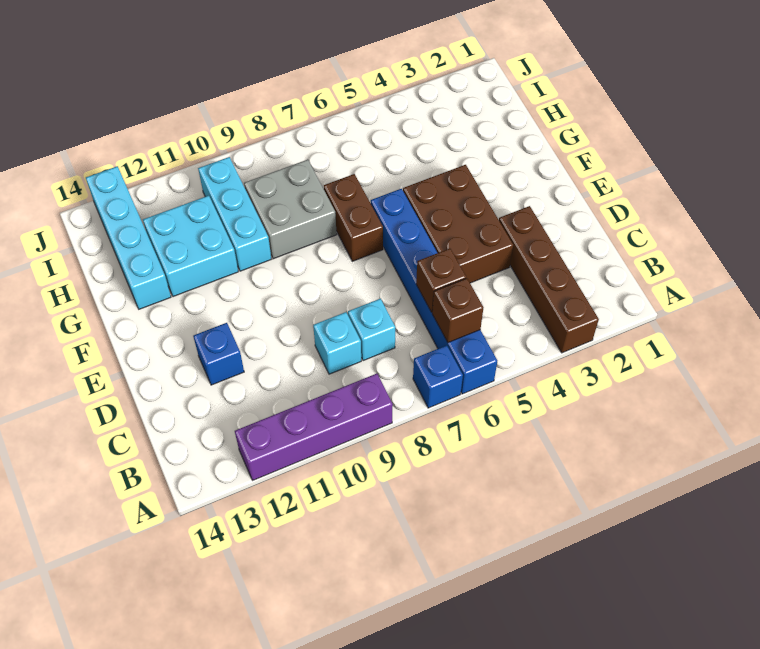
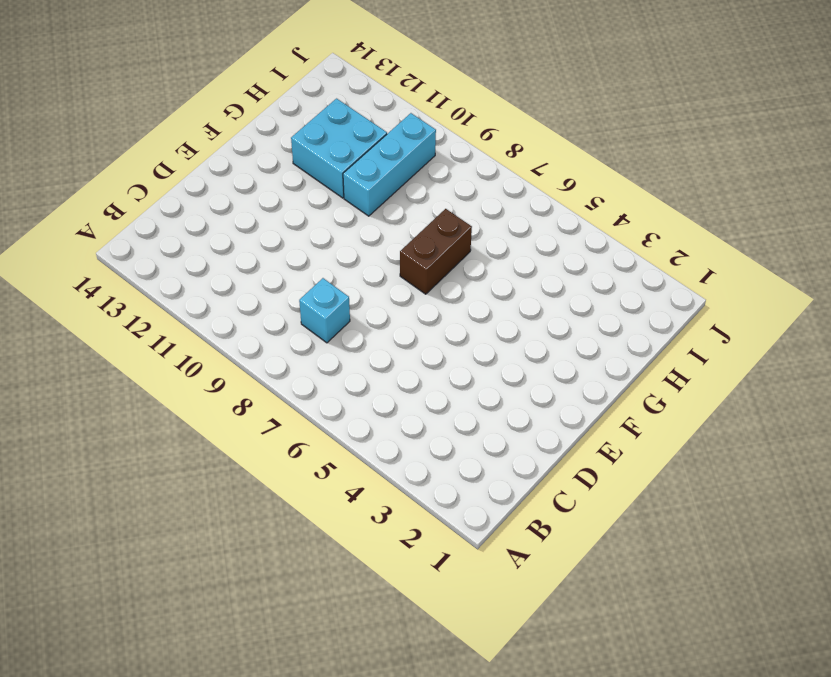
none -> brown 1x4 brick [499,206,599,353]
none -> blue 1x6 brick [371,189,497,394]
none -> blue 1x1 brick [413,345,463,408]

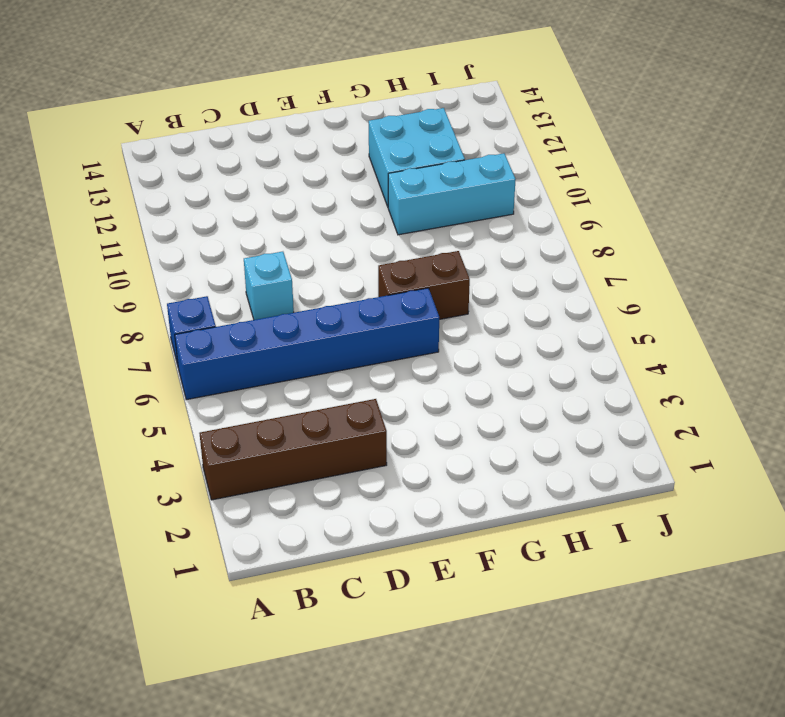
none -> purple 1x4 brick [235,374,393,480]
none -> cyan 1x1 brick [313,312,361,374]
none -> brown 2x3 brick [403,165,513,283]

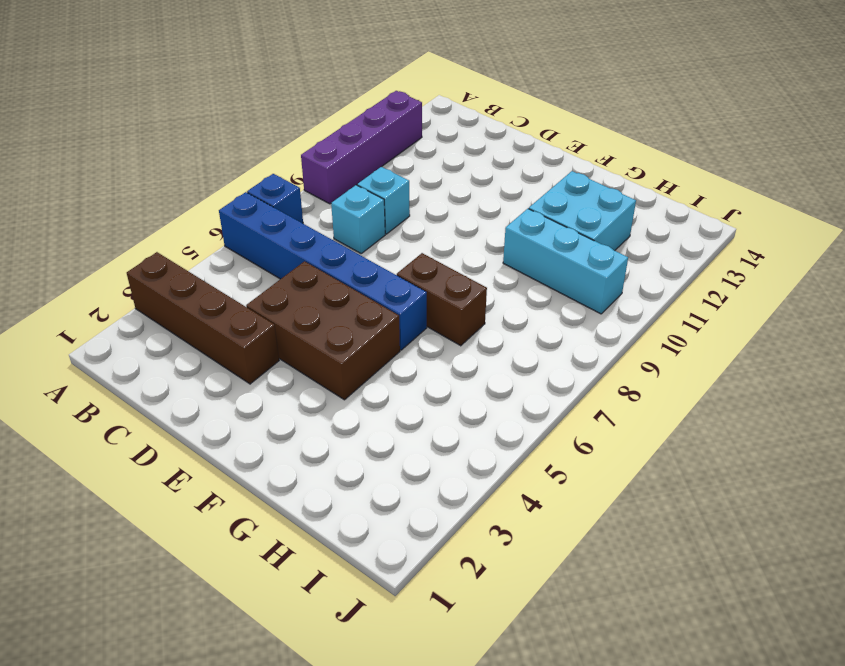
none -> blue 1x1 brick [193,323,244,385]
none -> grey 2x2 brick [244,160,337,259]
none -> cyan 1x4 brick [86,166,171,309]

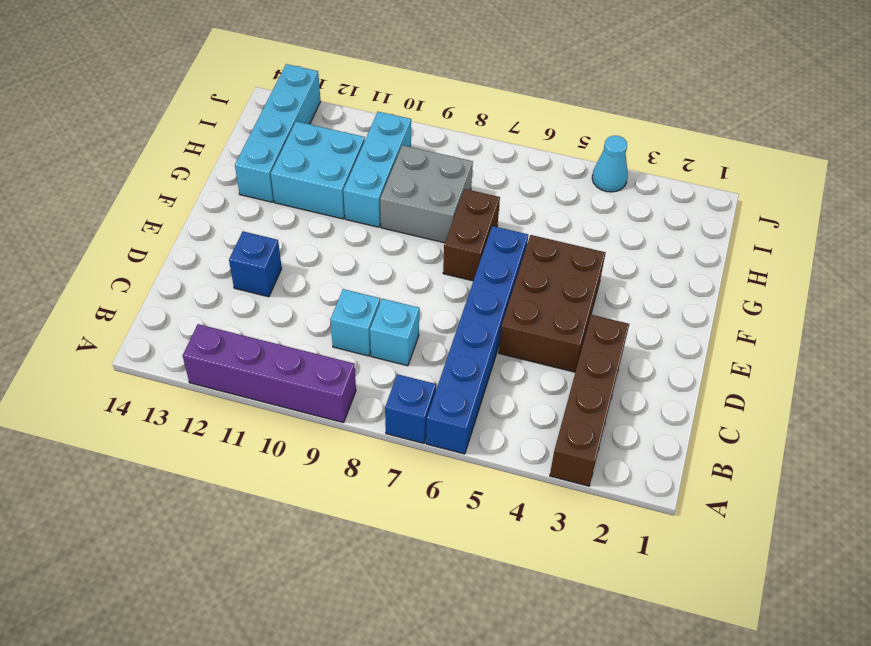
cyan 1x1 cone [592,136,628,192] -> none
none -> brown 1x1 brick [432,278,483,343]
none -> brown 1x1 brick [416,249,466,312]

